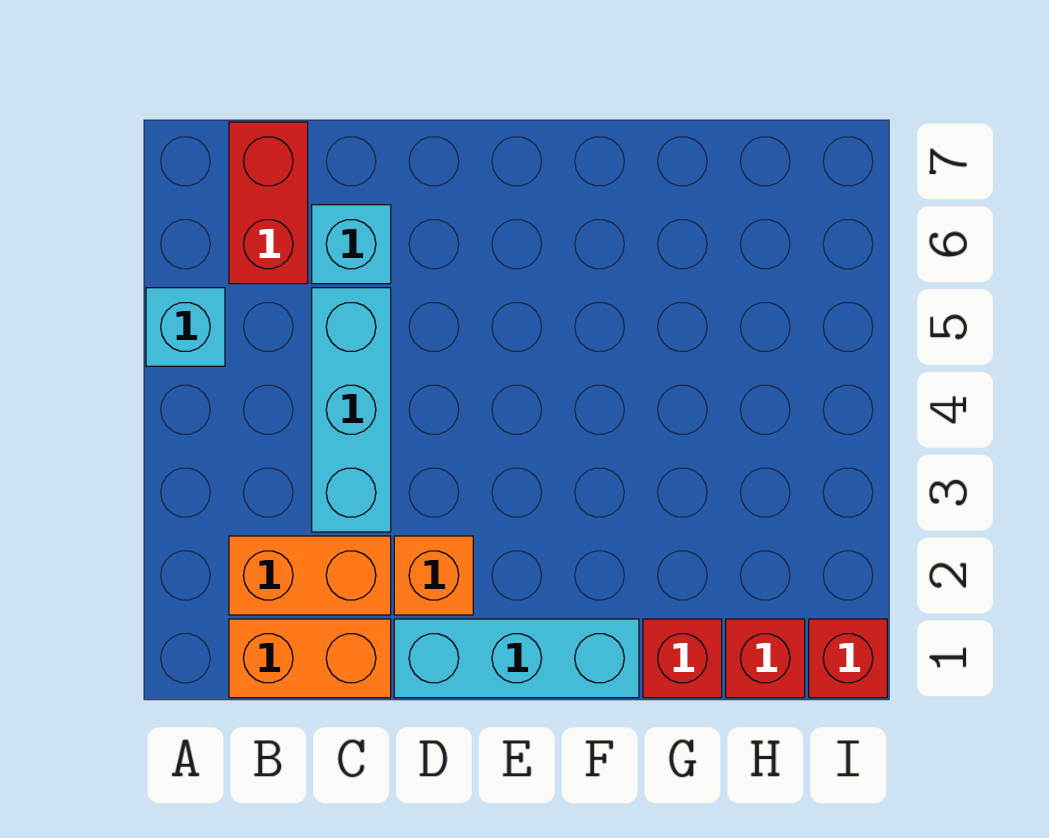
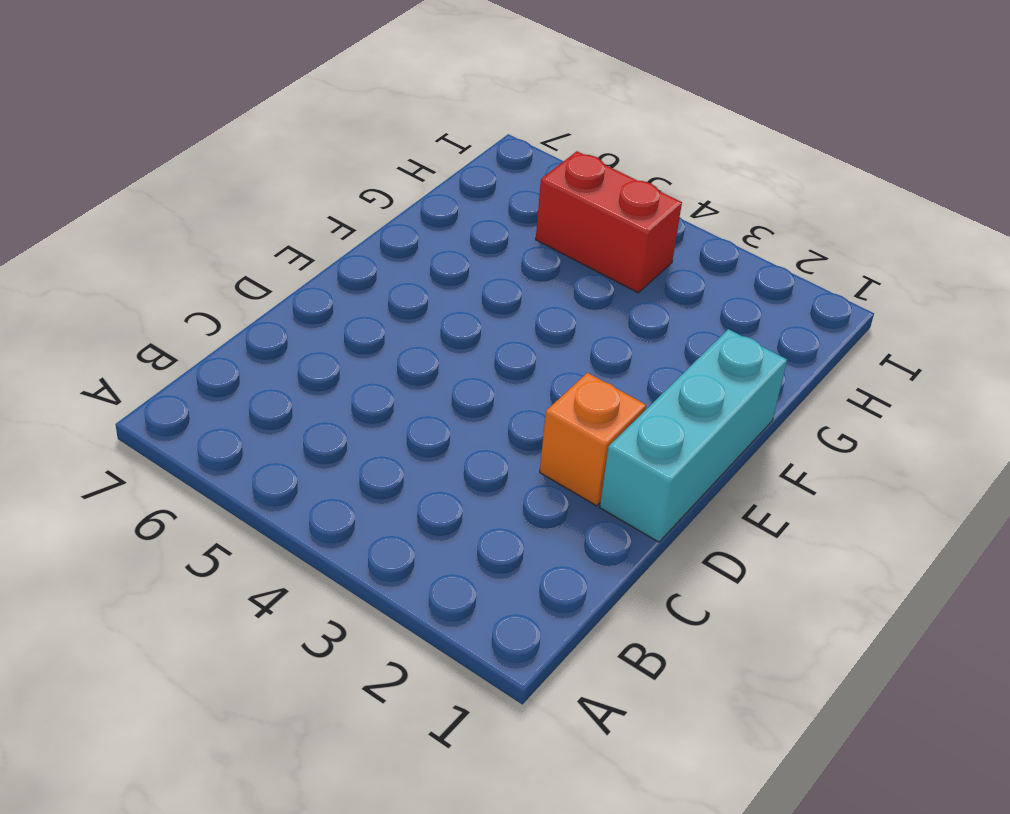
red 1x2 brick [536,151,682,293] -> red 1x2 brick moved to [229,122,308,284]
none -> cyan 1x1 brick [146,288,225,366]
none -> orange 1x2 brick [229,619,391,698]

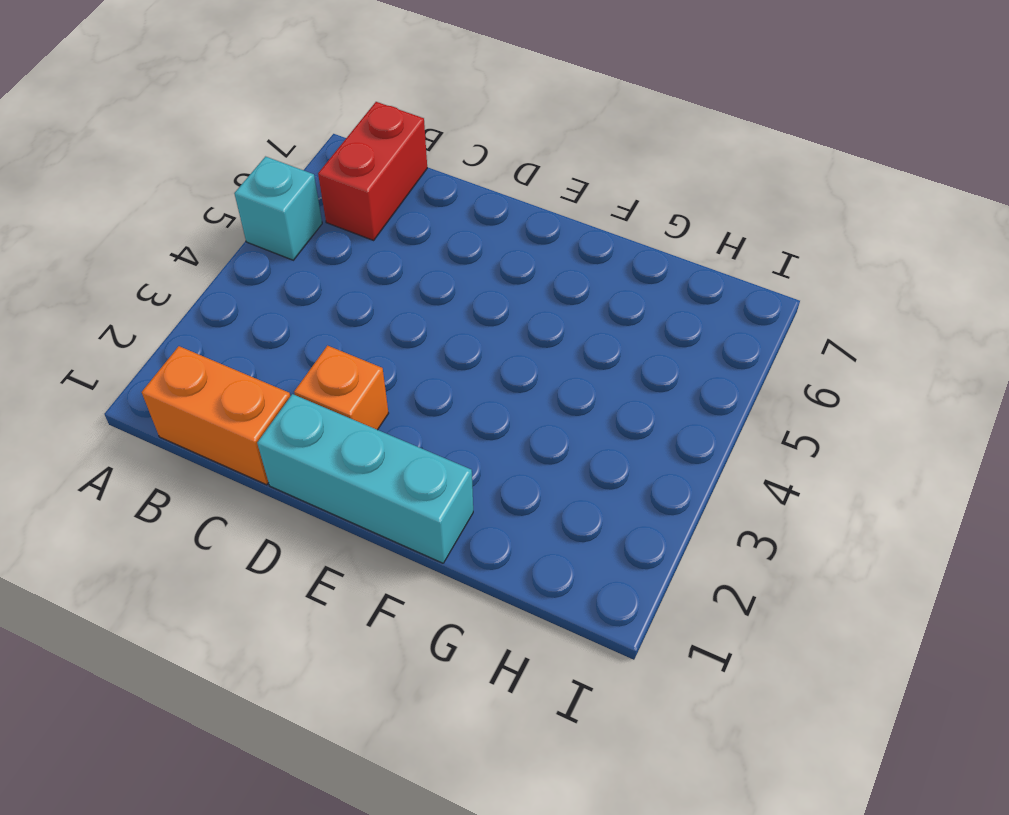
none -> orange 1x2 brick [229,536,391,615]
none -> cyan 1x3 brick [312,288,391,532]

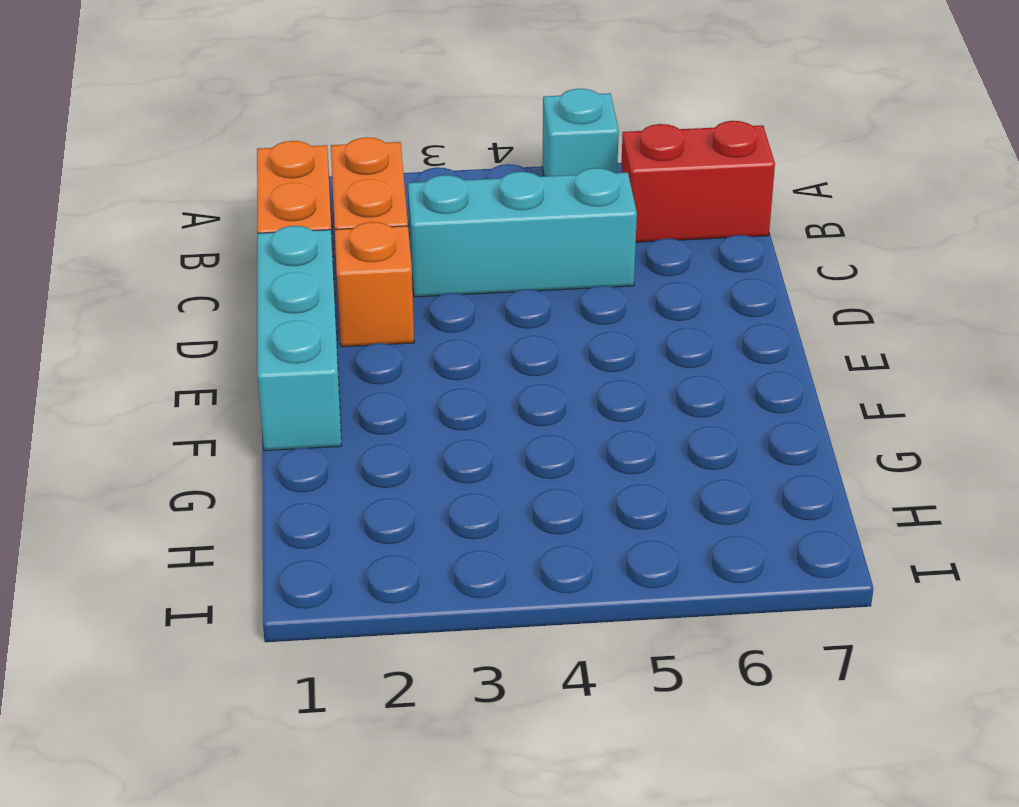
none -> cyan 1x1 brick [312,205,391,284]
none -> red 1x1 brick [643,619,722,698]

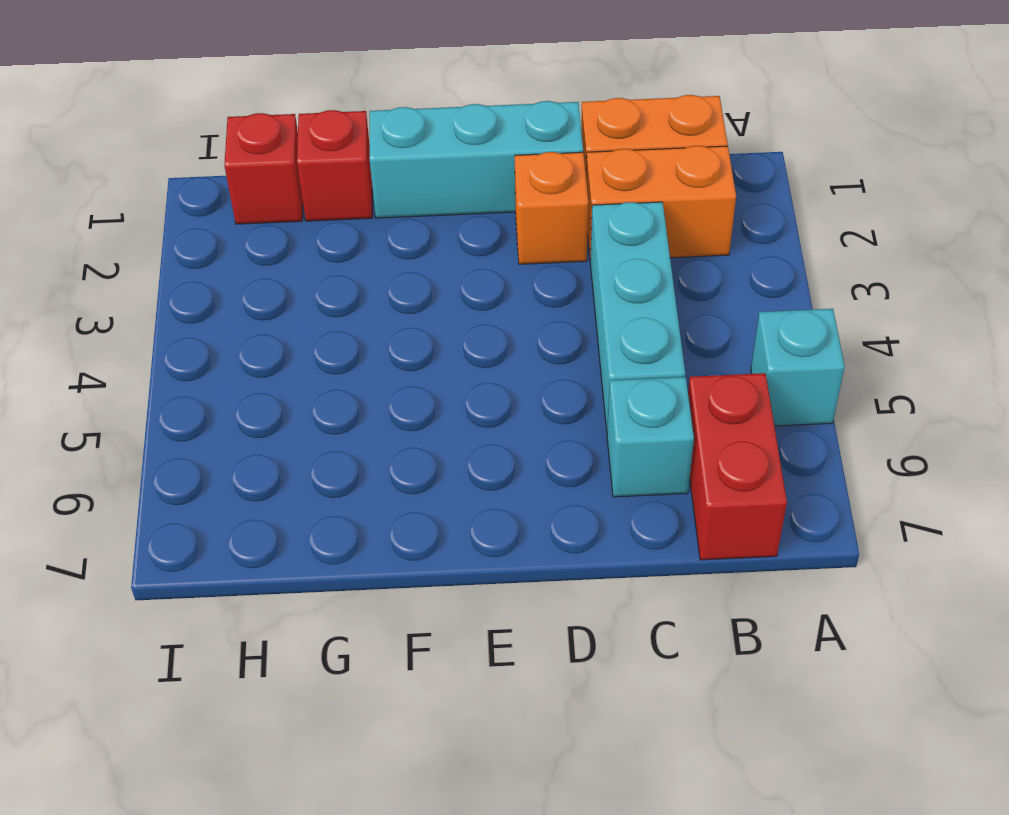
none -> red 1x1 brick [809,619,887,698]

